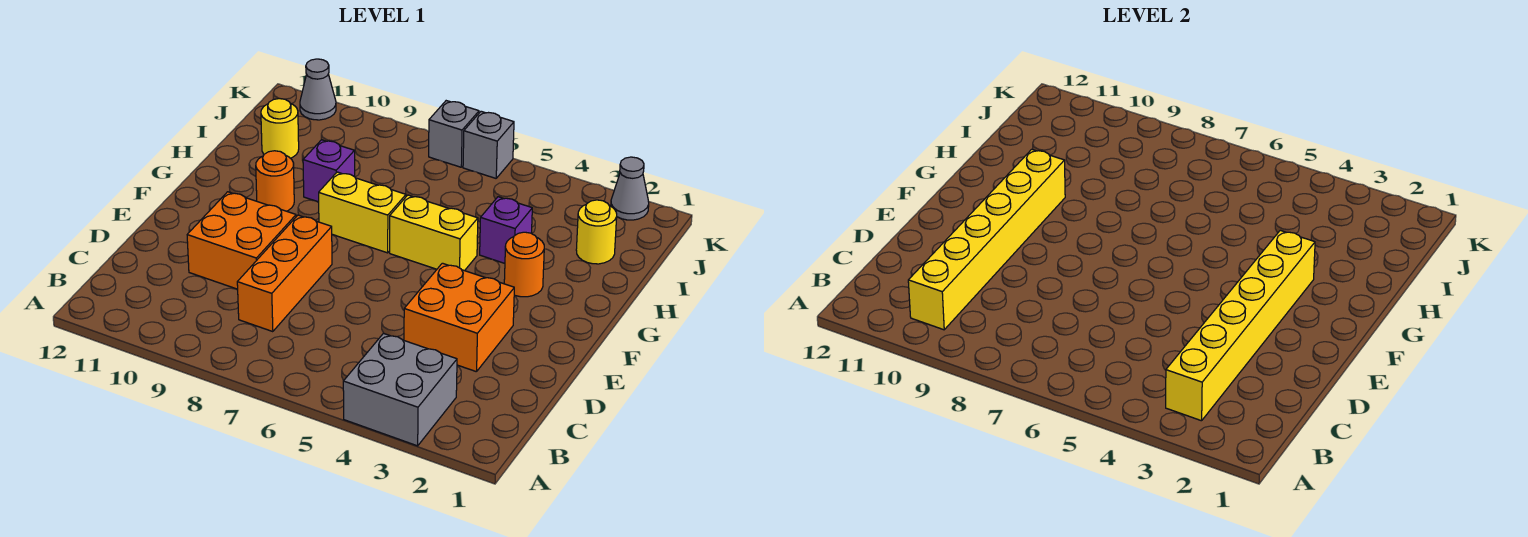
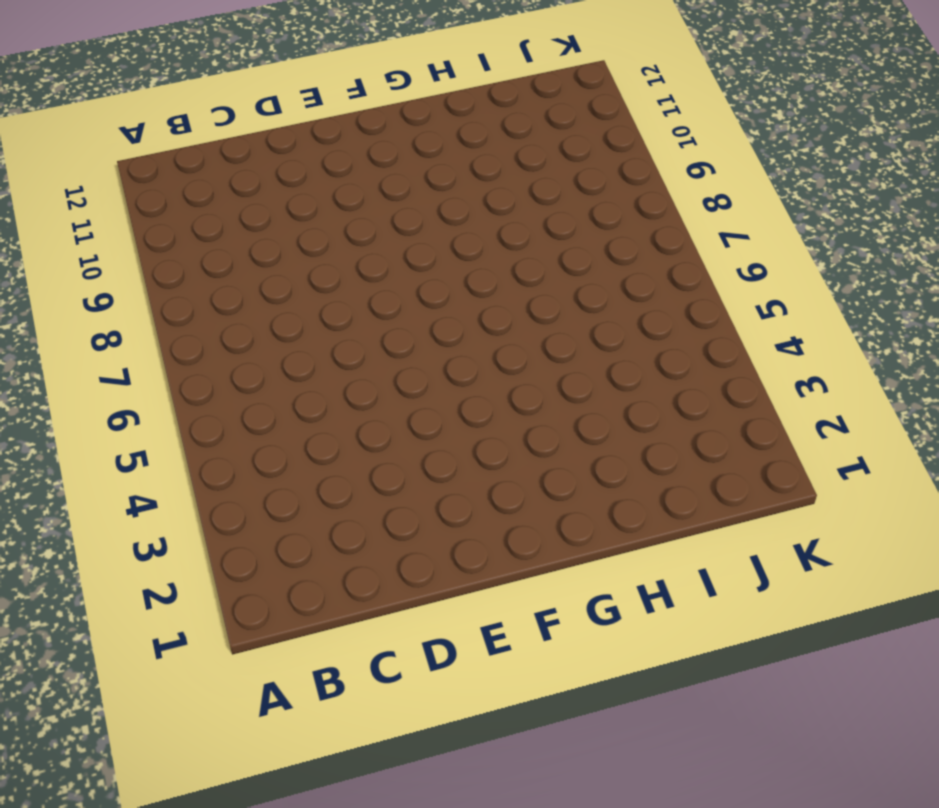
none -> grey 2x2 brick [343,333,457,446]
none -> orange 1x3 brick [237,215,332,332]
none -> orange 2x2 brick [404,263,514,372]

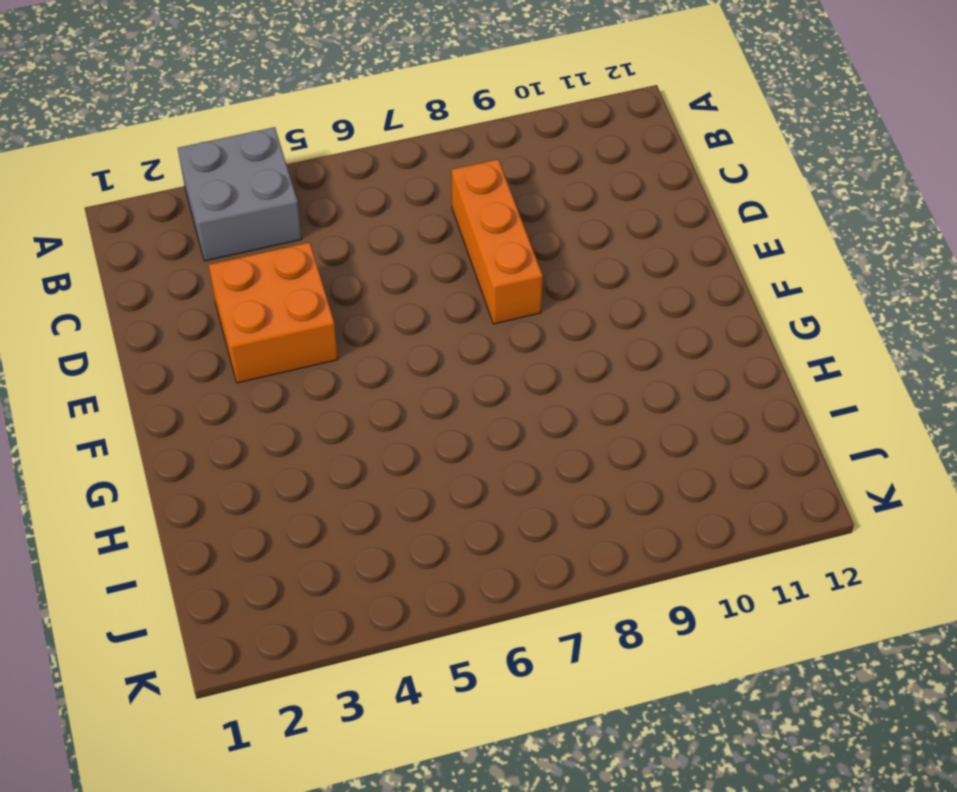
none -> orange 2x2 brick [187,192,296,289]
none -> orange 1x1 round brick [504,232,544,297]
none -> yellow 1x2 brick [390,195,478,271]

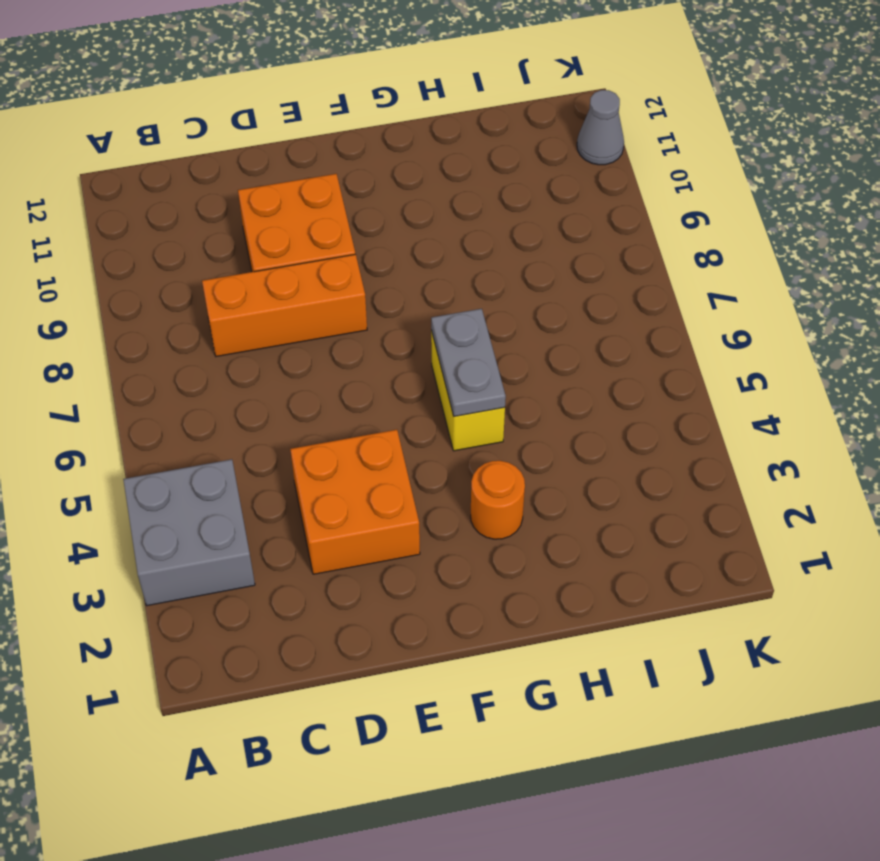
grey 1x2 plate [431,309,506,417] -> none
none -> yellow 1x2 brick [319,172,406,253]
none -> orange 1x1 round brick [256,151,294,211]
none -> purple 1x1 brick [480,197,532,263]

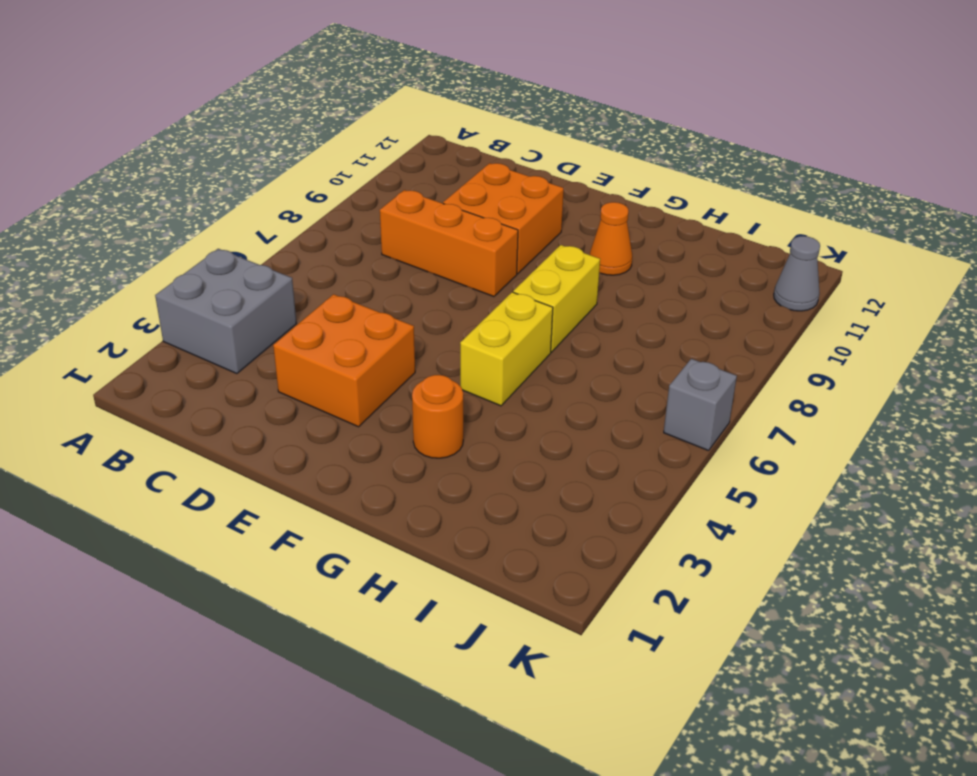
orange 1x1 cone [590,202,632,275] -> orange 1x1 round brick [256,151,294,211]
none -> purple 1x1 brick [480,197,532,263]
none -> purple 1x1 brick [303,140,355,202]
none -> yellow 1x1 round brick [576,200,617,264]

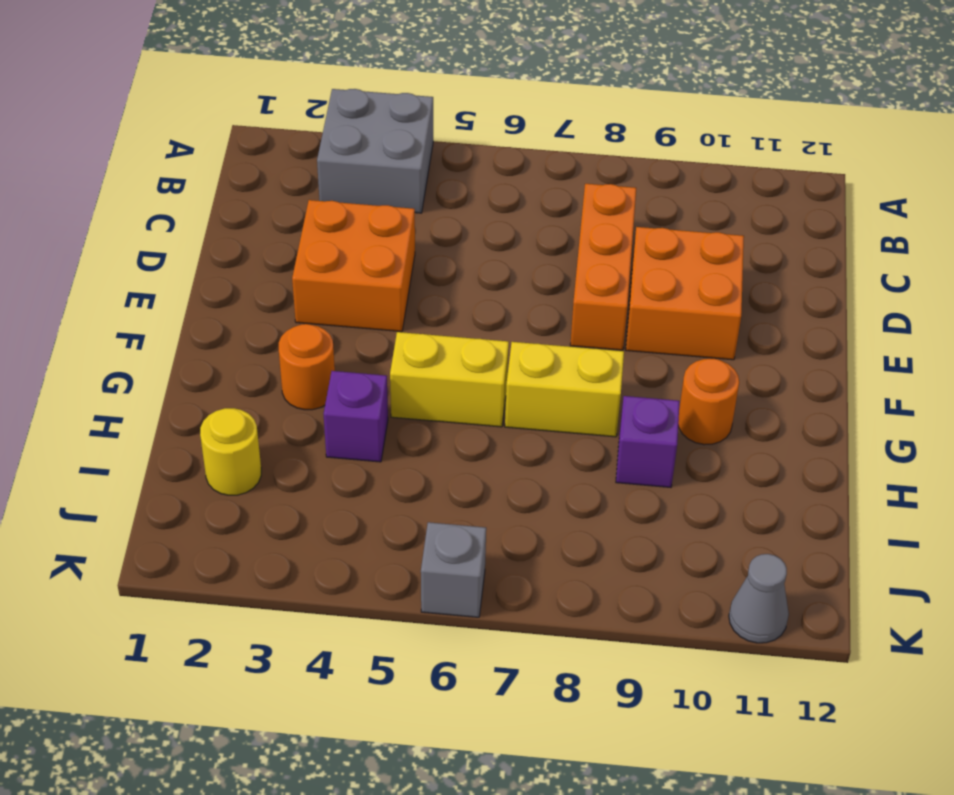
none -> yellow 1x1 round brick [261,99,299,158]
none -> grey 1x1 cone [611,157,649,220]
none -> grey 1x1 brick [429,101,479,167]

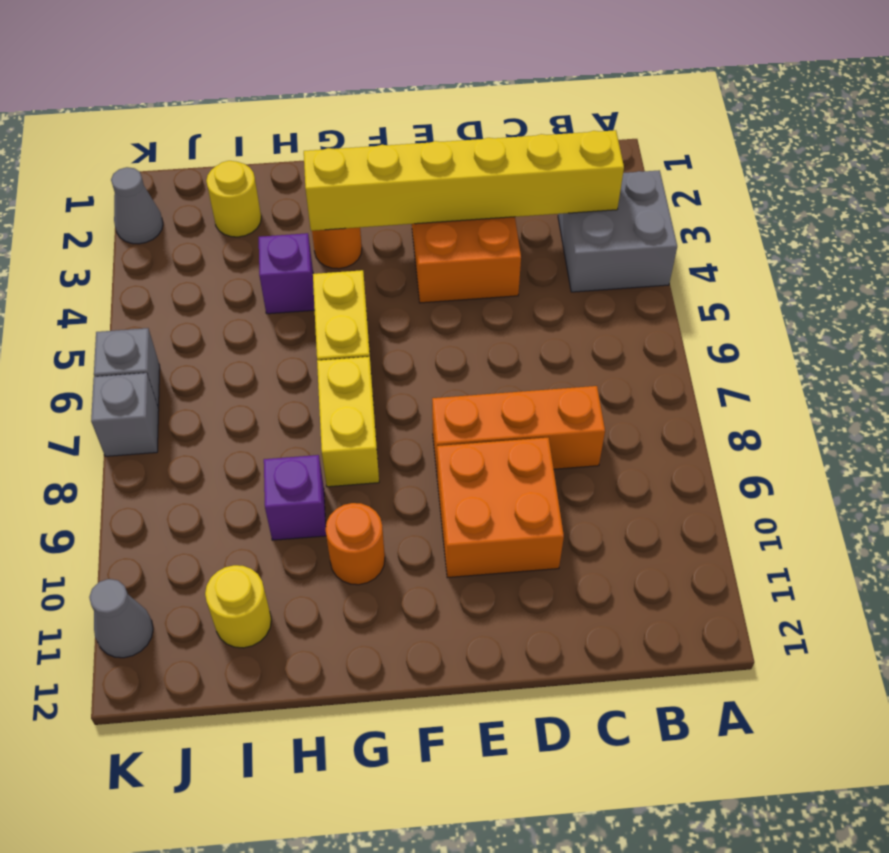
none -> yellow 1x6 brick [908,149,1065,330]

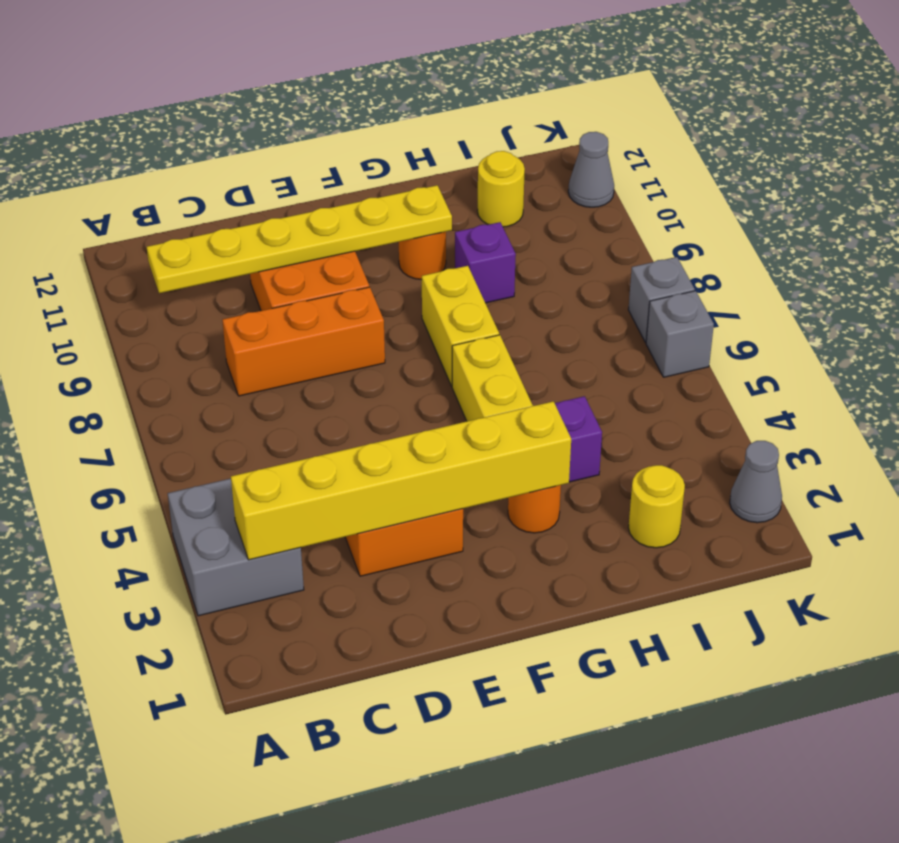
yellow 1x6 plate [147,185,452,293] -> yellow 1x6 brick [908,149,1065,330]

